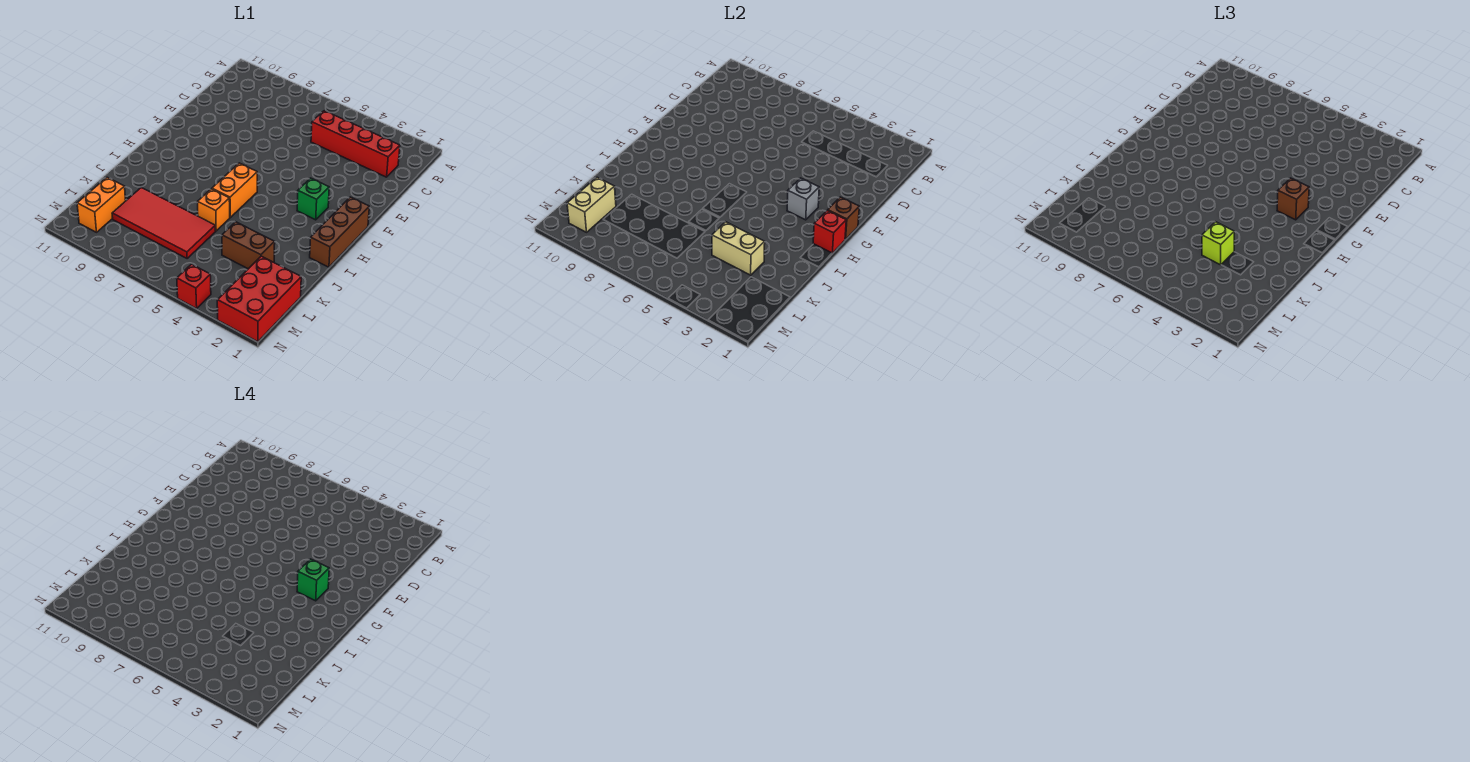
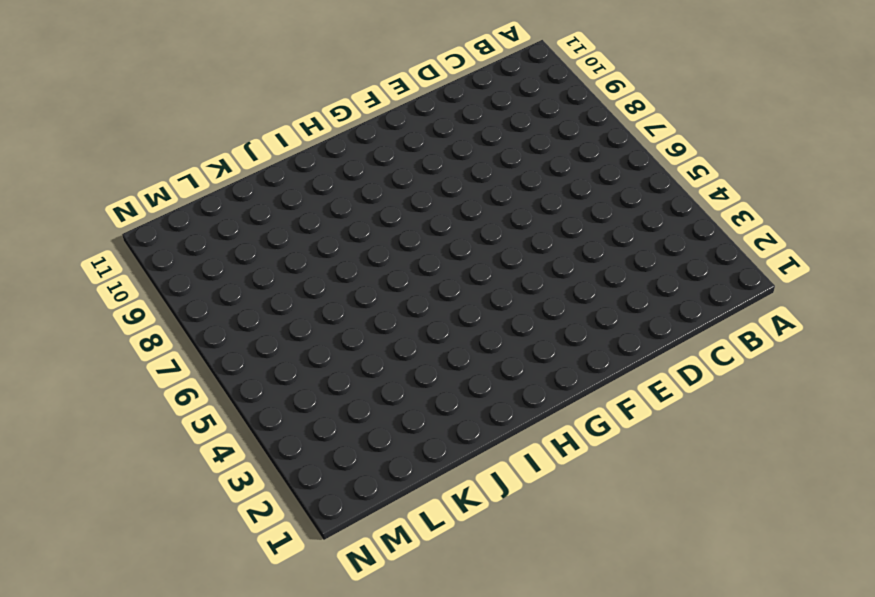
none -> red 1x4 brick [311,111,400,177]
none -> brown 1x3 brick [310,197,369,267]
none -> green 1x1 brick [297,178,329,220]

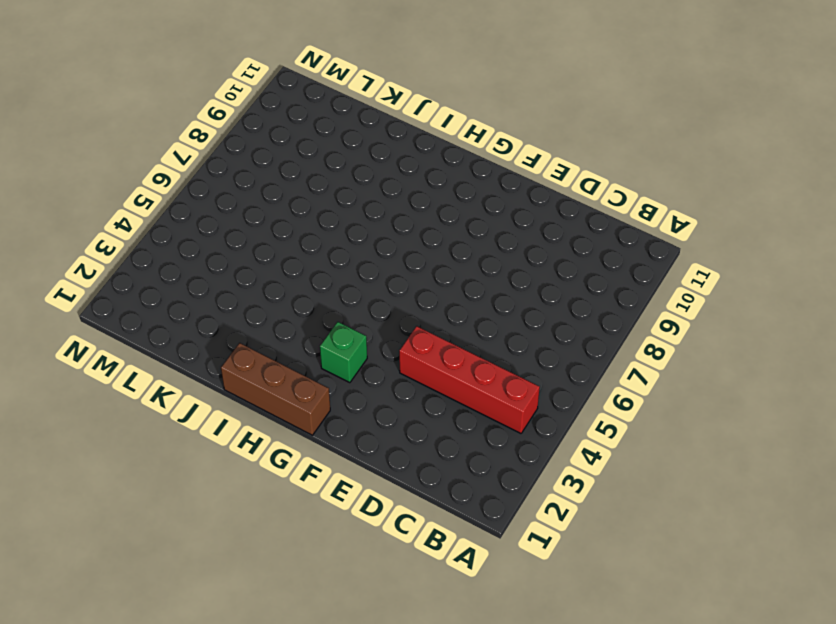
red 1x4 brick [399,326,540,433] -> red 1x4 brick turned to [311,111,400,177]
none -> orange 1x2 brick [212,163,257,217]
none -> orange 1x1 brick [197,189,230,231]
none -> brown 1x2 brick [222,222,275,269]

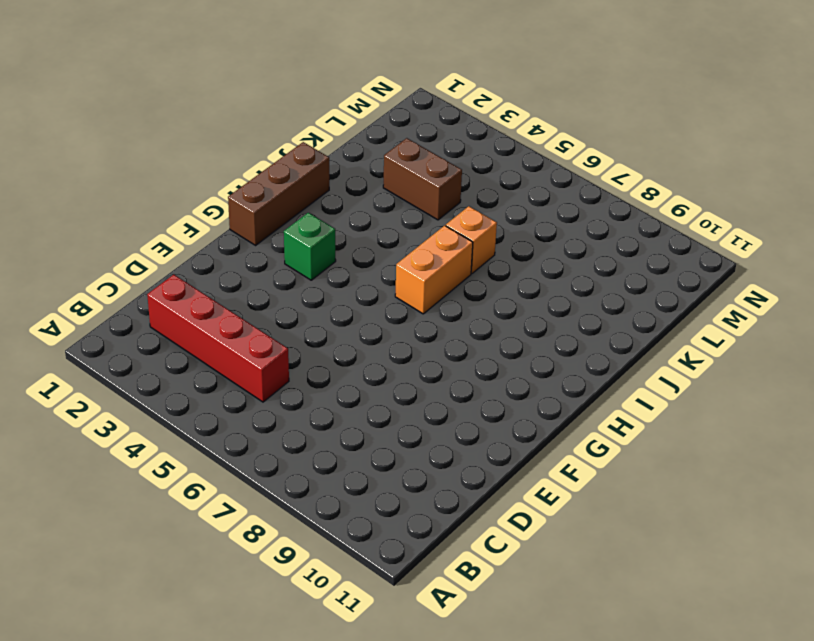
none -> red 2x4 tile [112,188,216,259]
none -> red 2x3 brick [217,256,301,342]
none -> orange 1x2 brick [77,177,126,232]

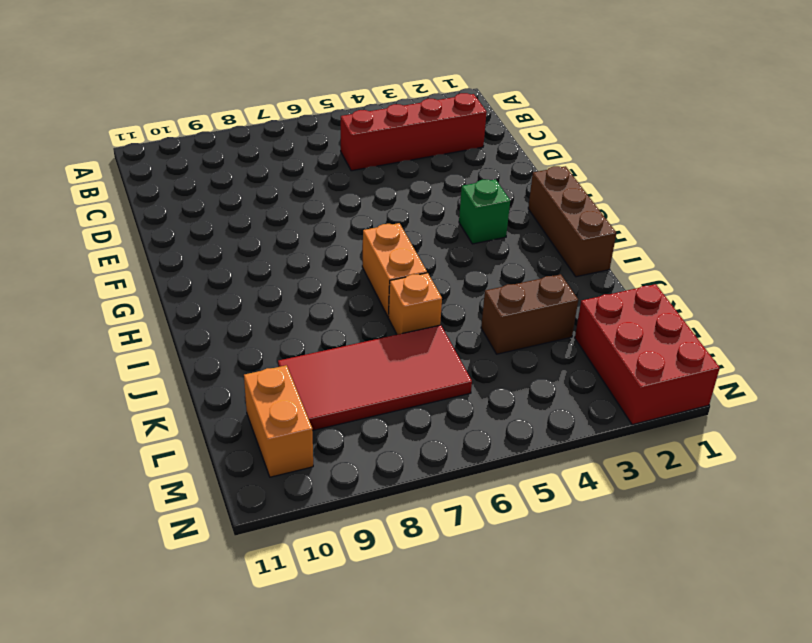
none -> red 1x1 brick [177,264,211,309]
none -> brown 1x1 brick [828,197,859,239]
none -> grey 1x1 brick [787,178,819,220]

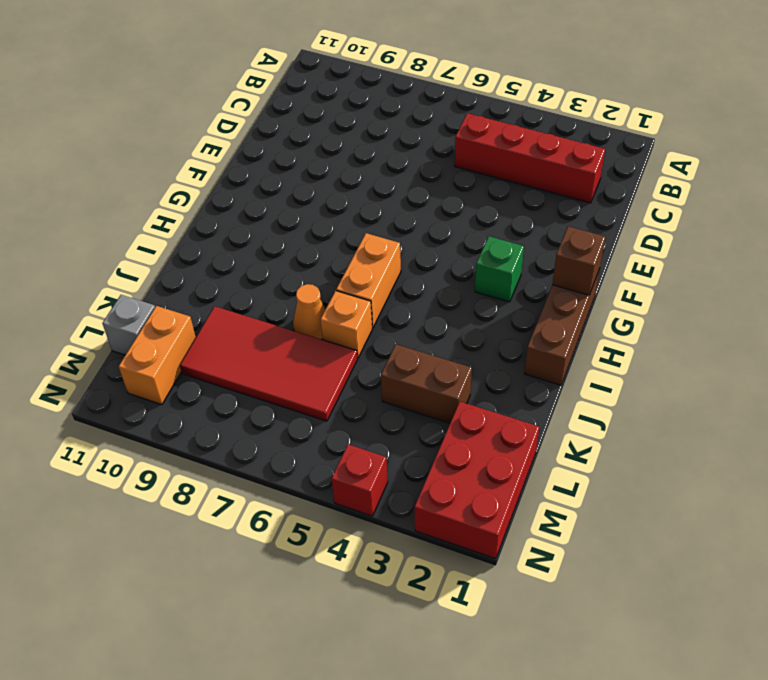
orange 1x1 cone [293,284,325,340] -> none
grey 1x1 brick [102,295,155,355] -> grey 1x1 brick moved to [787,178,819,220]
none -> red 1x1 brick [813,210,846,253]
none -> tan 1x2 brick [712,222,765,275]
none -> tan 1x2 brick [567,177,616,232]

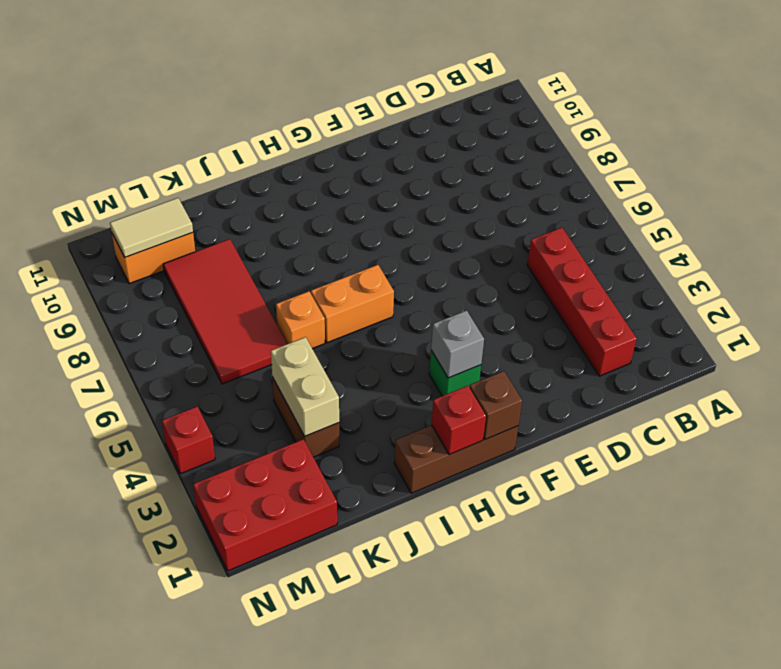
tan 1x2 tile [110,198,193,257] -> tan 1x2 brick [567,177,616,232]
none -> brown 1x1 brick [1277,178,1309,220]
none -> lime 1x1 brick [1202,222,1234,265]
none -> green 1x1 brick [297,559,329,601]

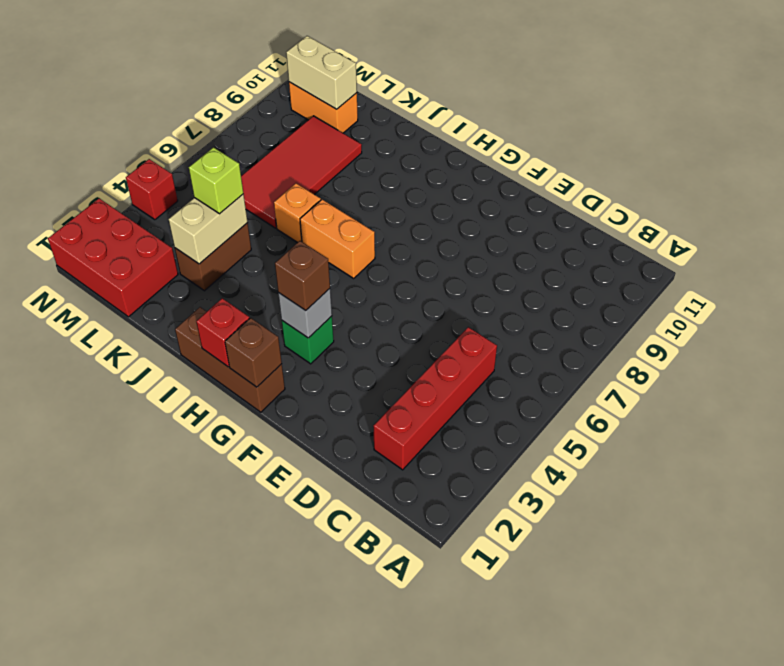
none -> green 1x1 brick [297,559,329,601]

